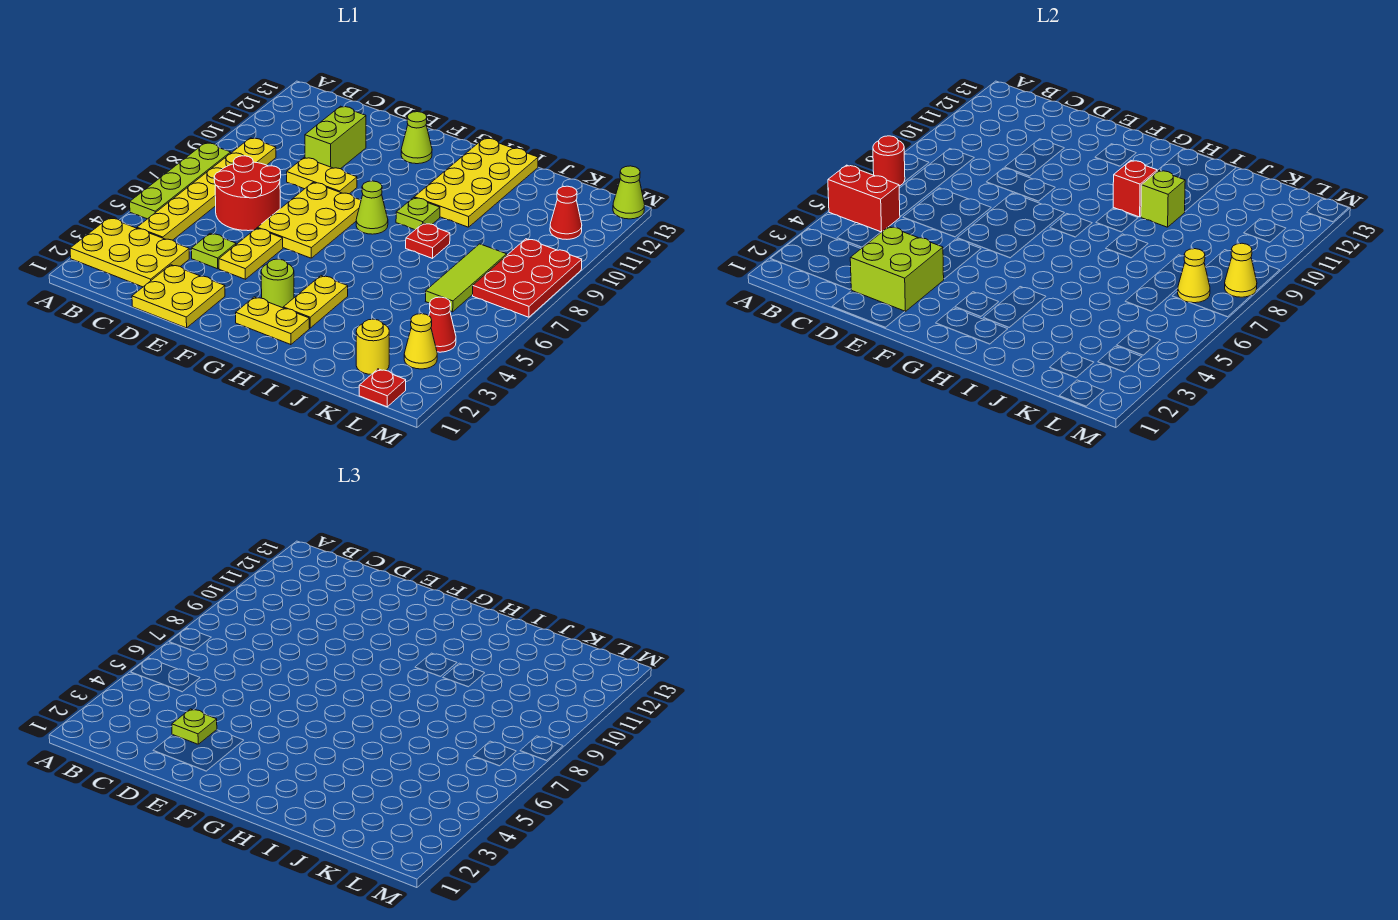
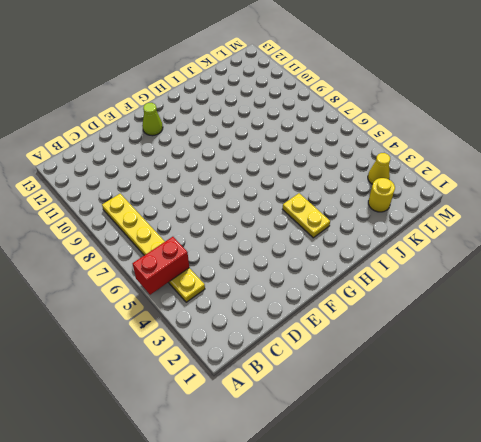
none -> yellow 2x3 plate [70,218,189,287]
none -> lime 1x4 plate [130,143,231,219]
none -> red 2x2 round brick [214,156,281,231]
none -> yellow 2x2 plate [132,265,225,328]

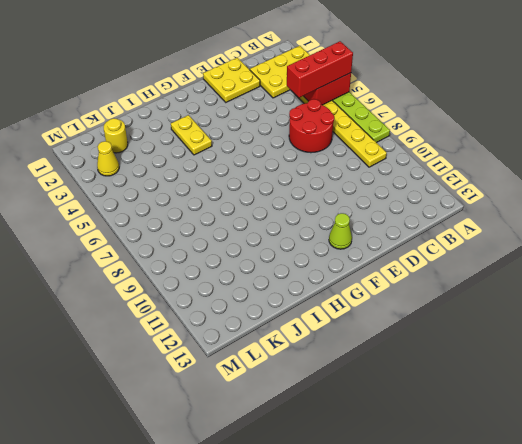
red 1x3 brick [287,41,353,98] -> none
none -> lime 1x1 plate [191,233,236,269]
none -> yellow 1x2 plate [287,158,357,194]
none -> lime 1x2 brick [305,106,366,169]
none -> yellow 1x2 plate [219,228,283,279]

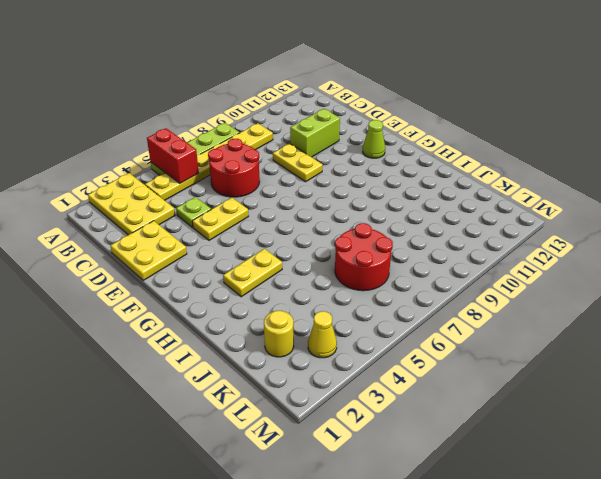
red 2x2 round brick [335,223,393,291] -> lime 1x3 tile [426,244,507,312]
none -> yellow 2x3 plate [257,183,361,258]
none -> yellow 1x2 plate [236,297,309,345]
none -> lime 1x1 round brick [261,259,294,308]
none -> lime 1x1 cone [356,181,388,234]

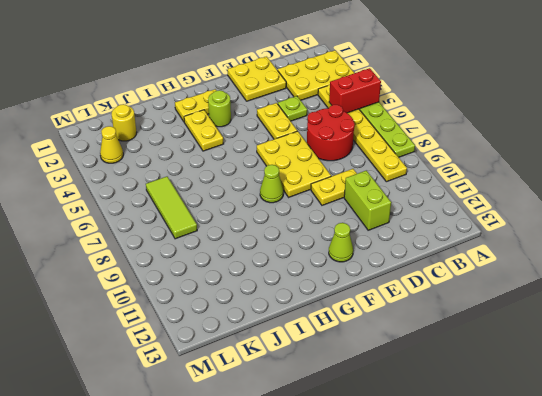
none -> lime 1x1 plate [396,198,440,230]
none -> yellow 2x4 plate [414,138,538,227]
none -> red 1x1 plate [406,223,450,258]
none -> red 1x1 plate [359,369,406,407]

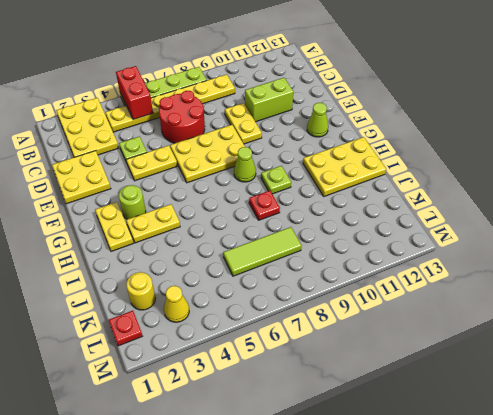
yellow 2x3 plate [303,137,386,196] -> yellow 2x4 plate [414,138,538,227]
none -> red 1x1 cone [429,297,456,352]
none -> red 2x3 plate [473,239,582,317]
none -> red 1x1 cone [550,186,582,239]
none -> lime 1x1 cone [613,166,645,219]

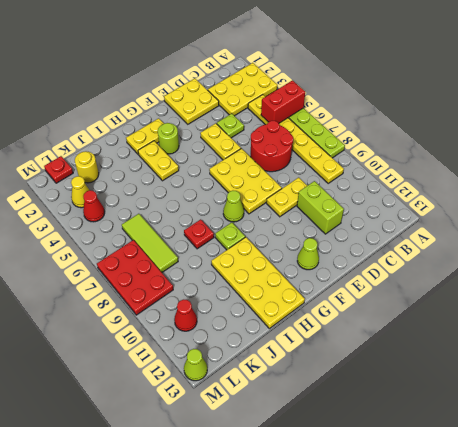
none -> red 1x1 round brick [873,136,905,186]
none -> lime 2x2 brick [850,227,944,311]
none -> red 1x1 brick [1113,160,1157,217]
none -> lime 1x1 brick [1141,170,1185,227]

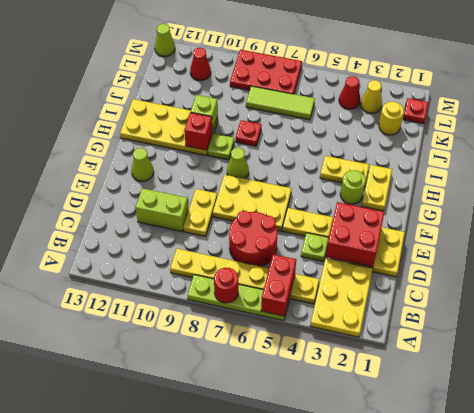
red 2x2 brick [326,202,384,267] -> lime 2x2 brick [850,227,944,311]
none -> yellow 1x1 cone [1178,249,1210,303]
none -> yellow 1x1 cone [1225,243,1257,297]
none -> lime 1x1 plate [172,709,217,744]

